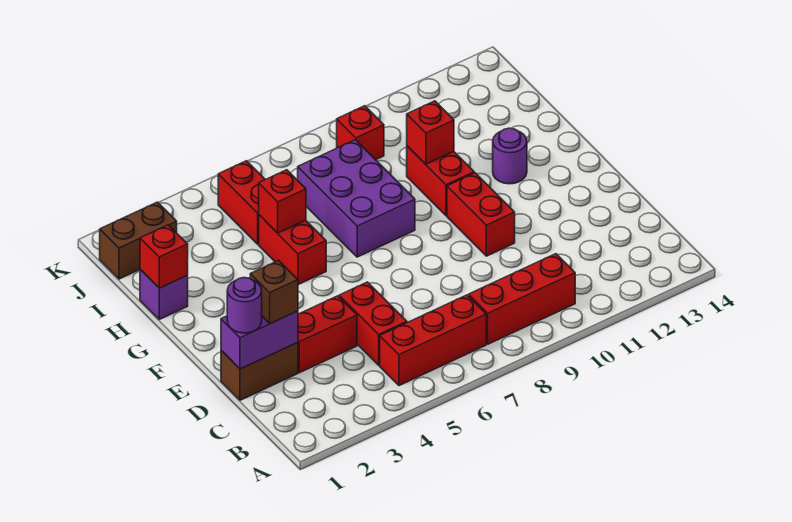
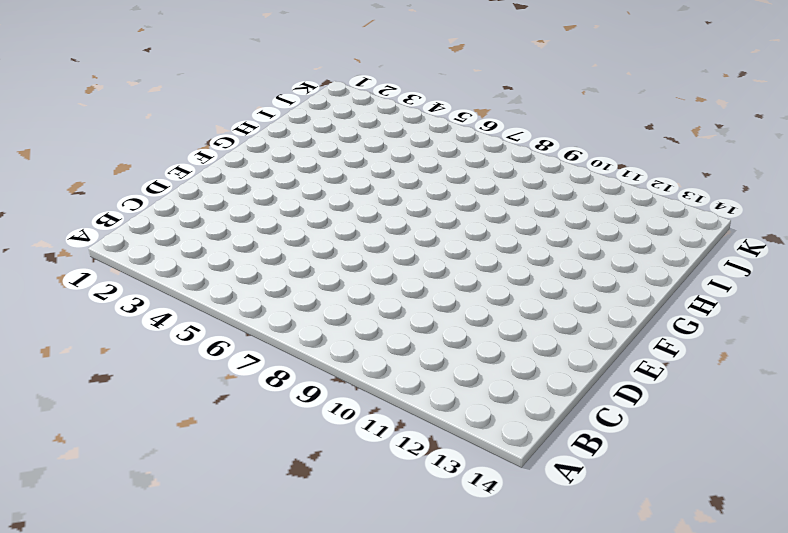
none -> red 1x3 brick [380,295,486,386]
none -> red 1x3 brick [469,254,575,344]
none -> red 1x2 brick [339,282,407,365]

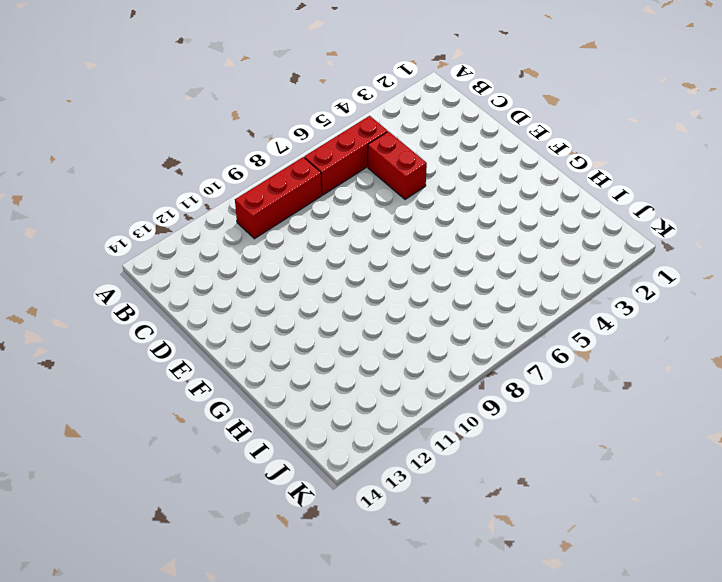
none -> brown 1x2 brick [221,343,298,400]
none -> red 1x2 brick [298,296,357,373]
none -> red 1x2 brick [447,173,515,256]

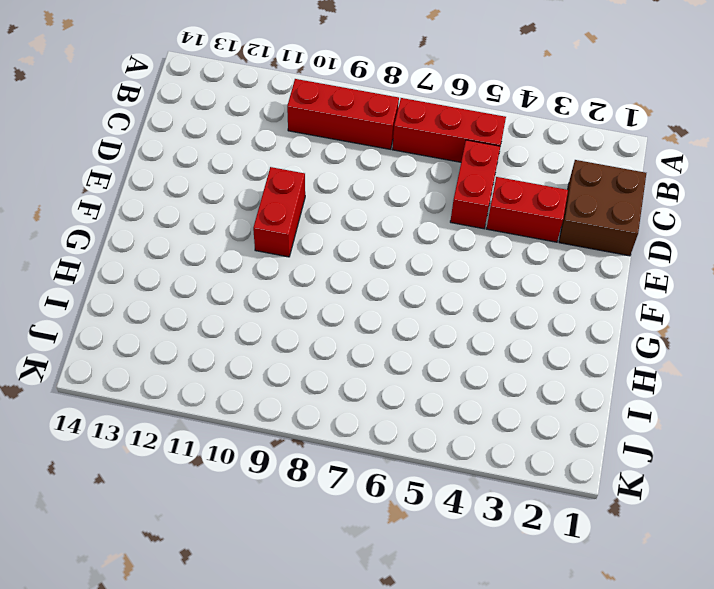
brown 2x2 brick [559,160,646,256] -> brown 1x2 brick [221,343,298,400]
none -> red 1x2 brick [259,215,326,285]
none -> purple 2x3 brick [298,140,415,257]
none -> red 1x2 brick [407,146,474,216]

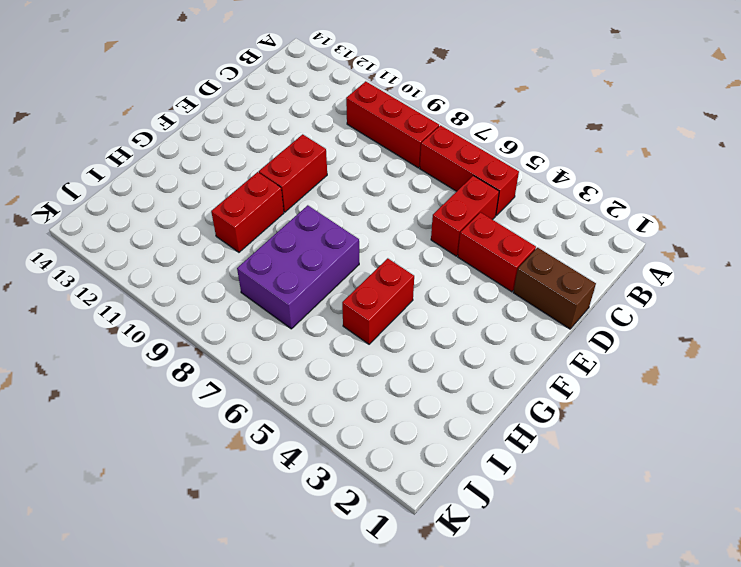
none -> purple 1x1 round brick [493,128,527,184]
none -> purple 1x1 brick [140,270,188,319]
none -> red 1x2 brick [218,161,265,244]

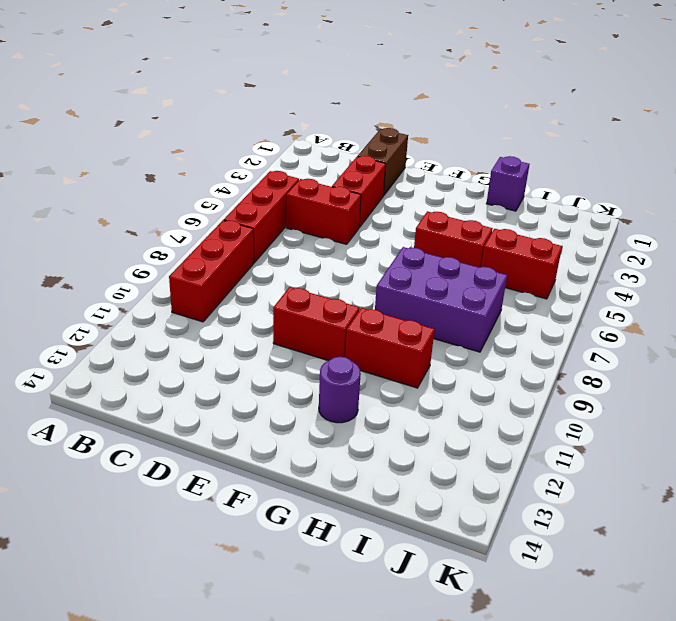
none -> brown 1x2 brick [100,202,177,279]
none -> red 1x1 brick [337,106,384,160]
none -> purple 1x2 brick [221,311,298,369]

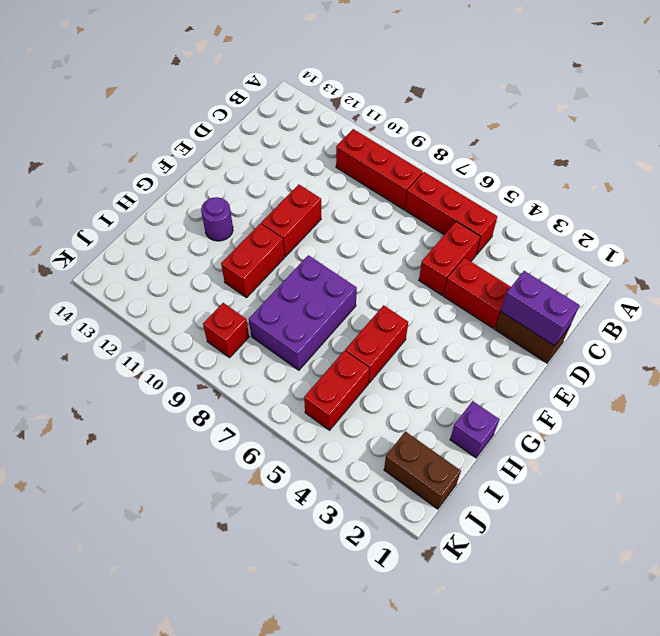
none -> red 1x1 brick [140,225,188,288]
none -> red 1x1 brick [259,170,306,233]
none -> red 1x1 brick [407,101,454,164]

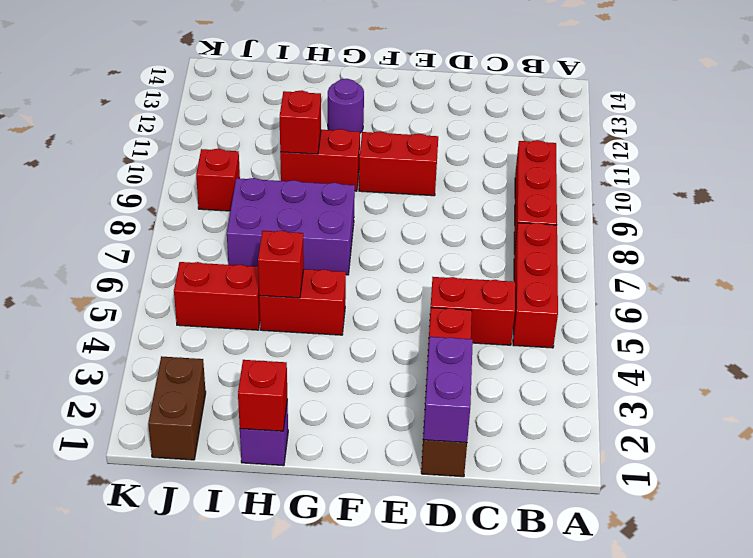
none -> purple 1x1 round brick [227,278,262,333]
none -> brown 1x1 brick [250,261,298,324]

